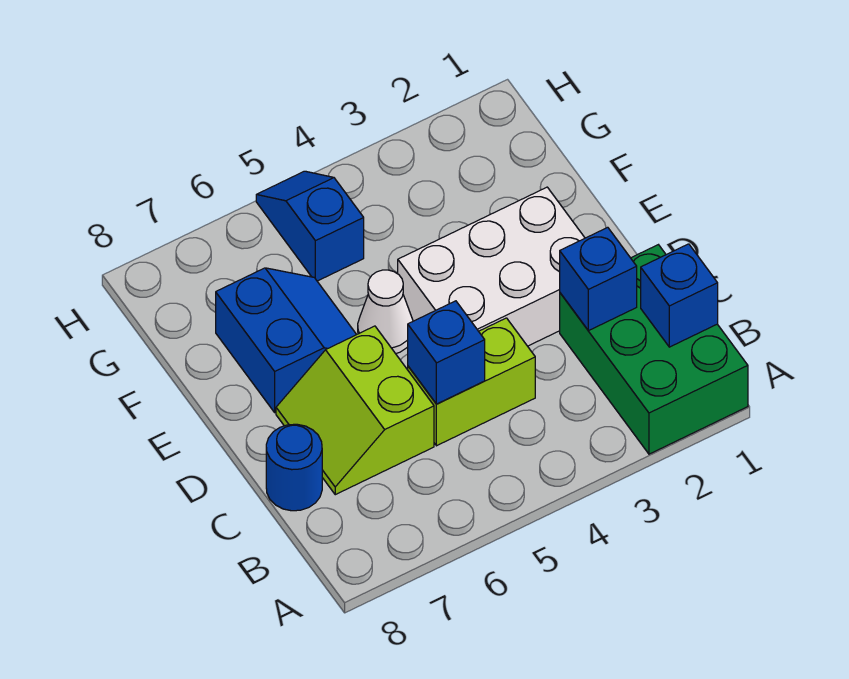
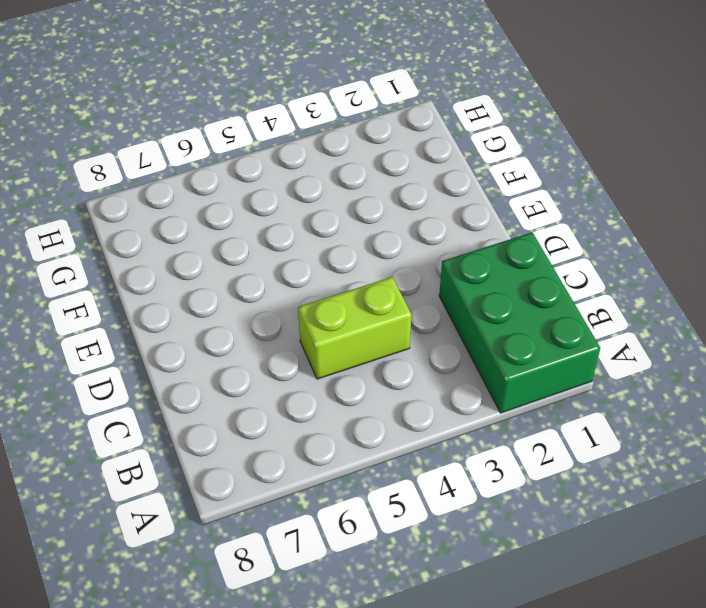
none -> lime 2x2 slope [276,326,434,495]
none -> blue 1x1 round brick [266,424,322,511]

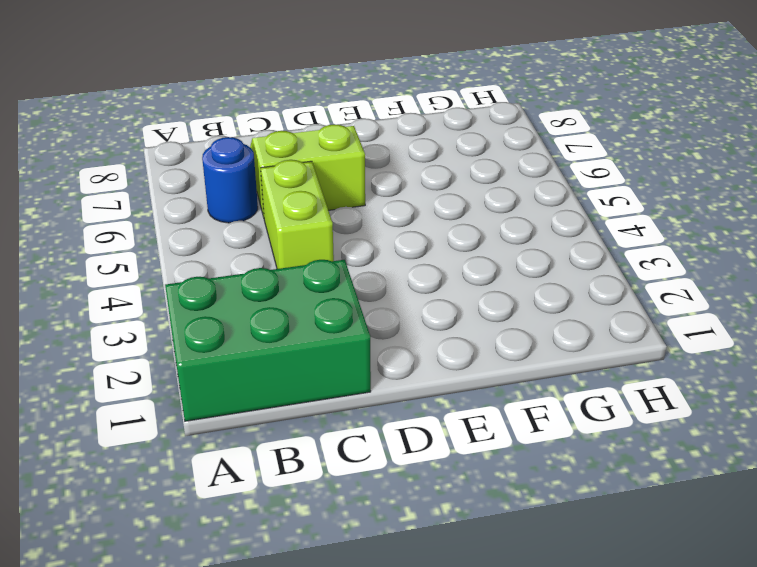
blue 1x1 round brick [202,137,258,223] -> blue 1x1 round brick moved to [266,424,322,511]
none -> white 2x3 brick [398,187,585,346]
none -> white 1x1 cone [358,270,413,354]

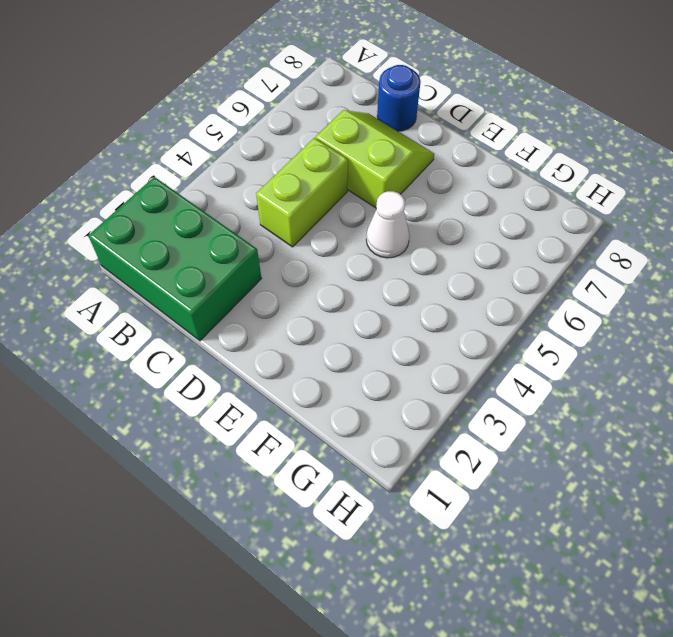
none -> white 2x3 brick [398,187,585,346]
none -> blue 2x2 slope [216,268,357,413]

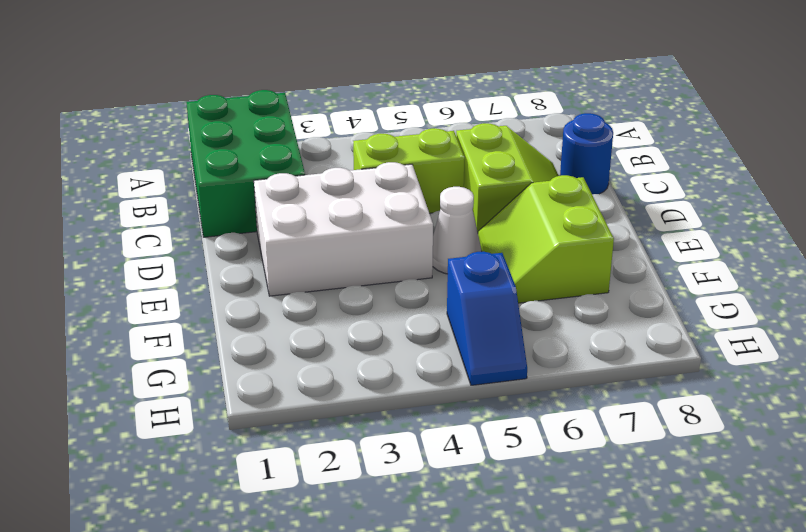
lime 2x2 slope [478,175,614,303] -> blue 2x2 slope [216,268,357,413]
none -> blue 1x1 brick [641,244,718,347]
none -> blue 1x1 brick [560,227,637,331]

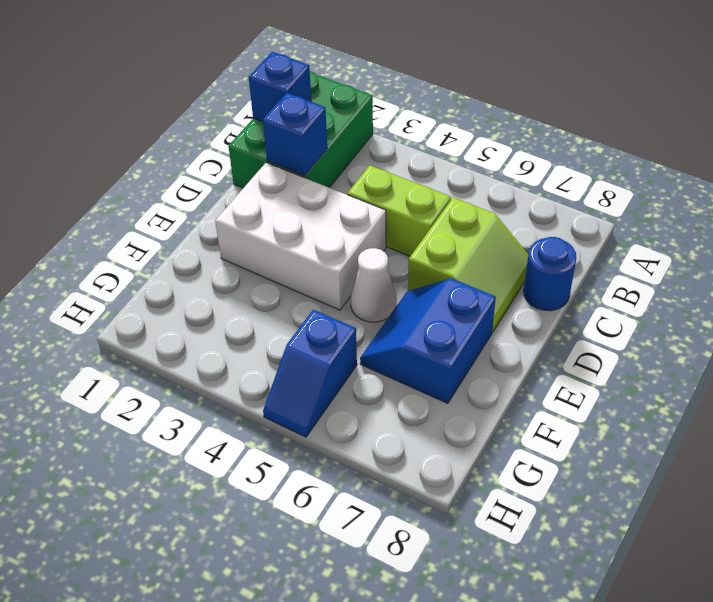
none -> blue 1x1 brick [408,301,485,404]

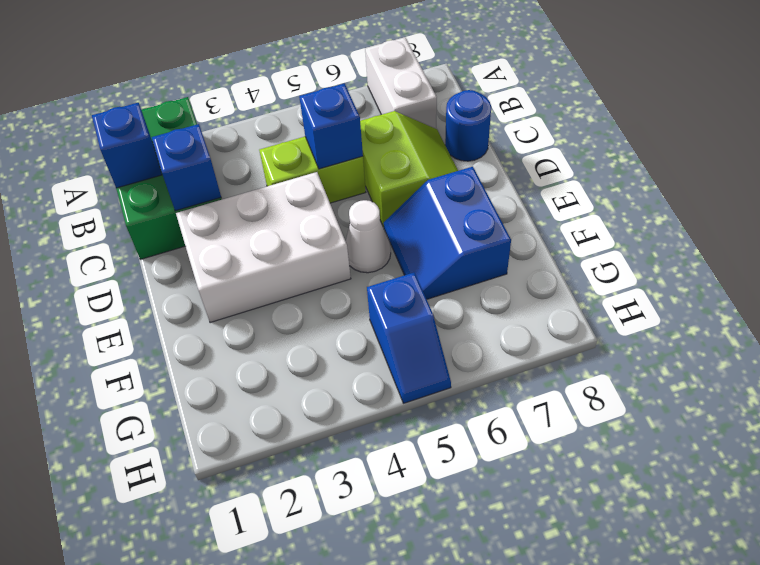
white 1x2 brick [365,37,437,129] -> none

